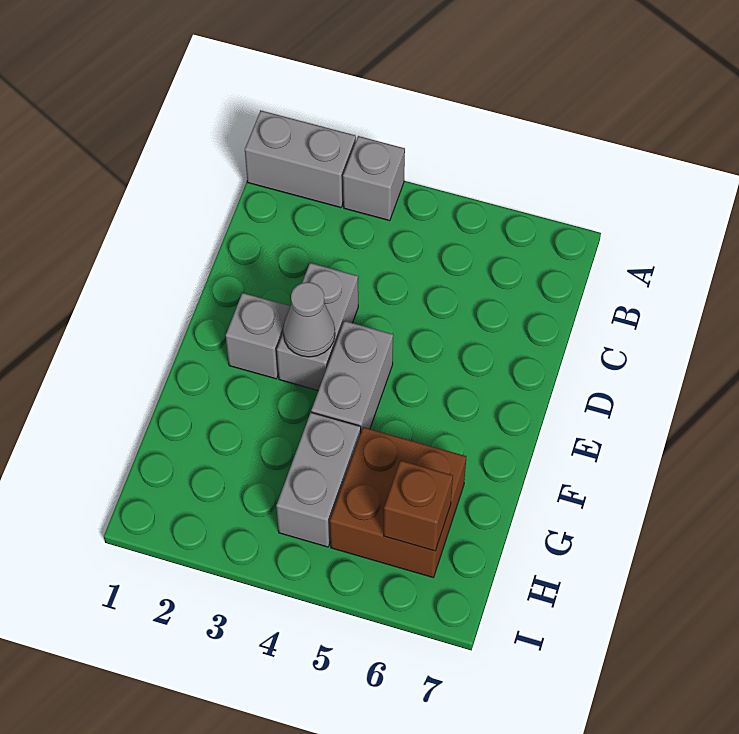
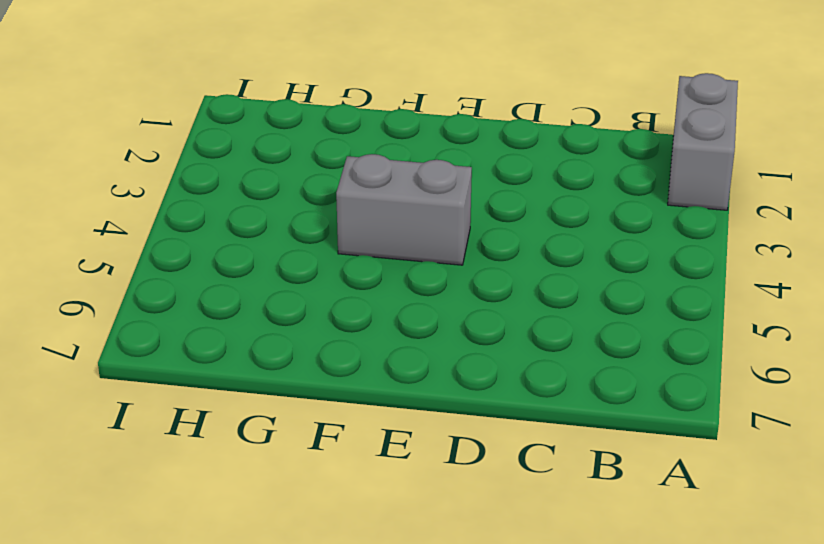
none -> grey 1x1 brick [343,136,405,221]
none -> grey 1x2 brick [277,263,358,391]

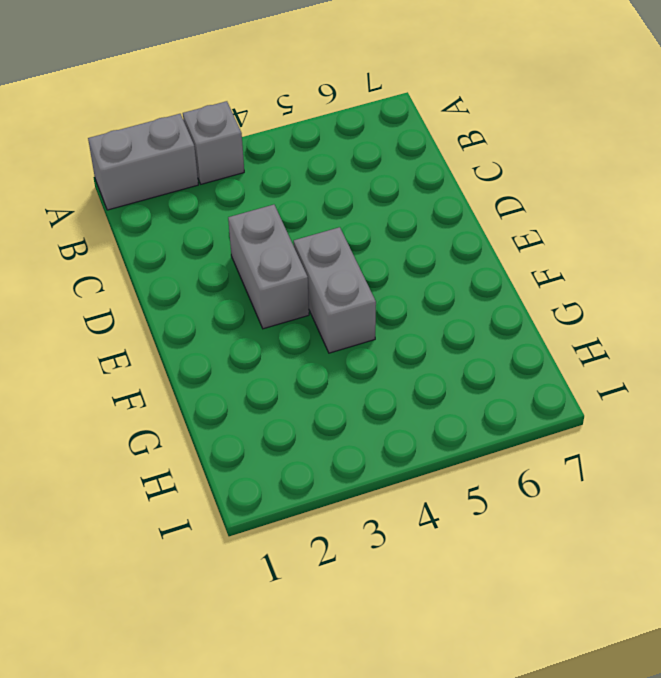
none -> grey 1x1 brick [226,293,290,379]
none -> grey 1x2 brick [276,412,361,547]

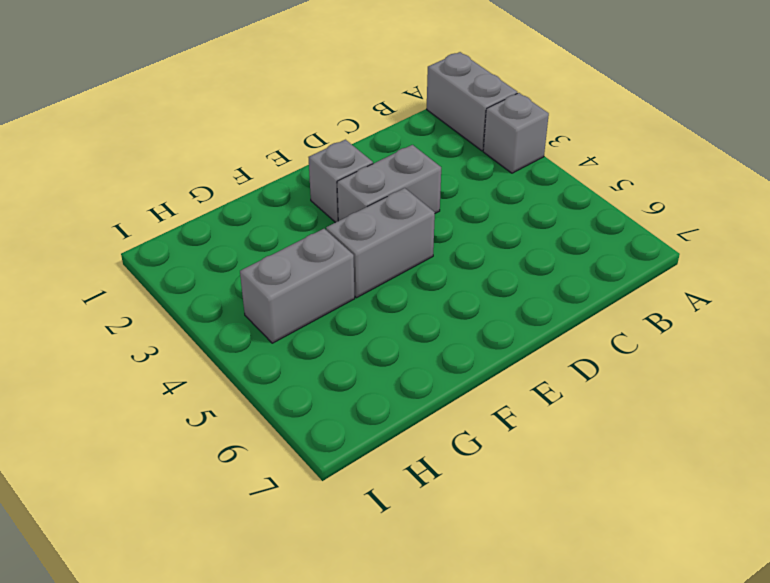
none -> brown 2x2 brick [330,427,466,578]
none -> grey 1x1 cone [283,282,335,357]

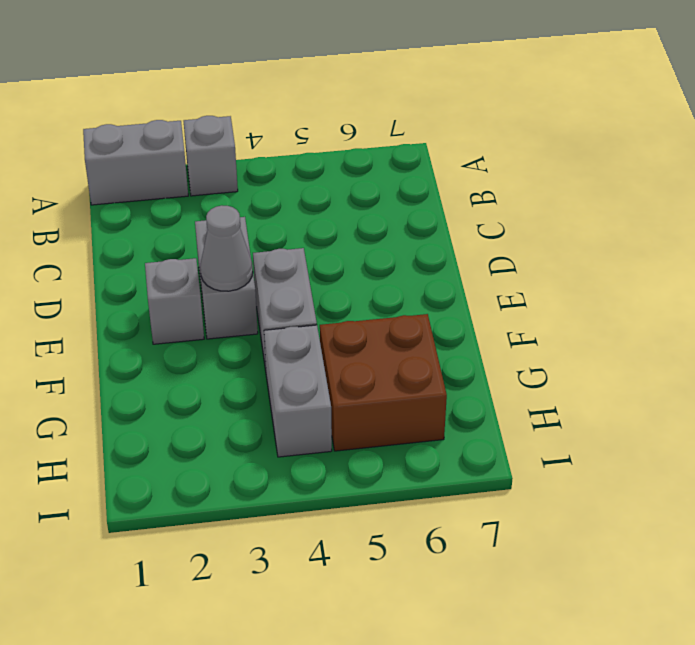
none -> brown 1x1 brick [384,461,453,551]

